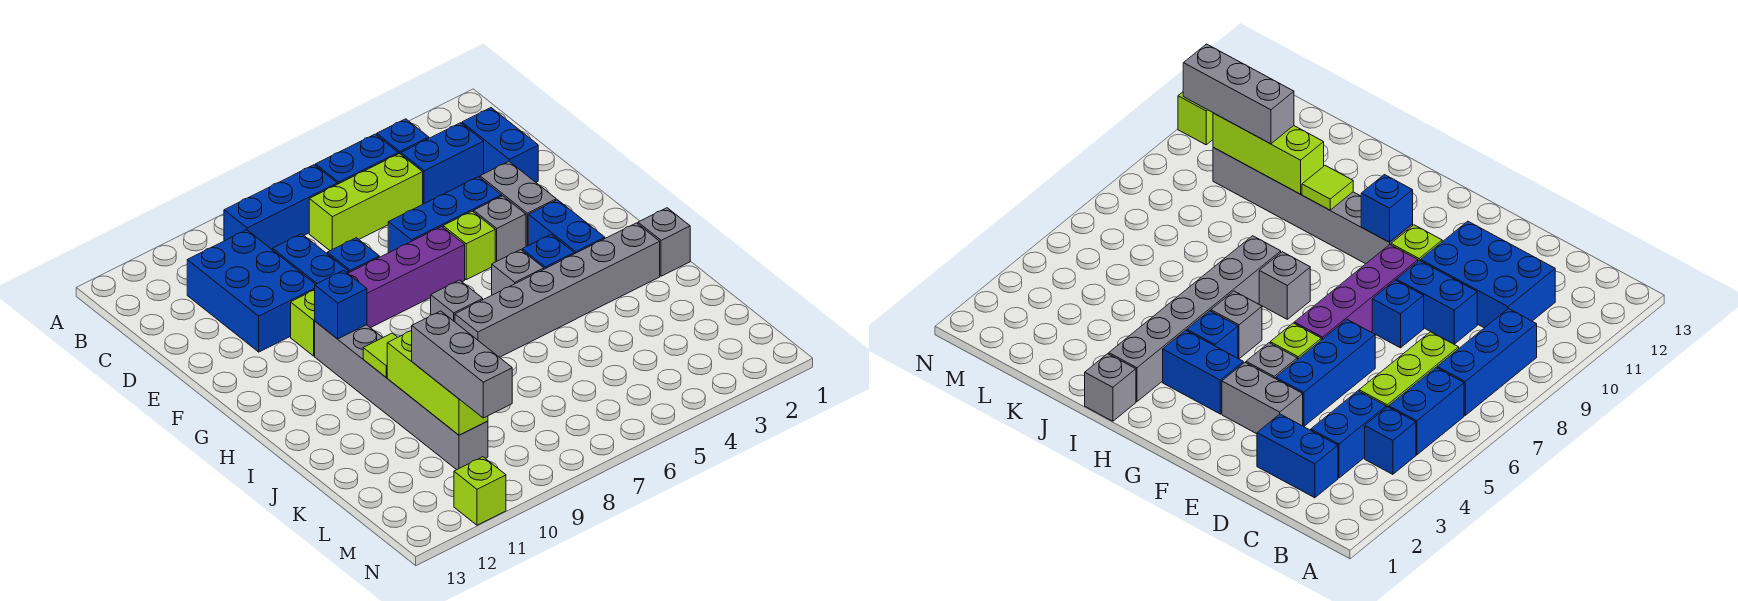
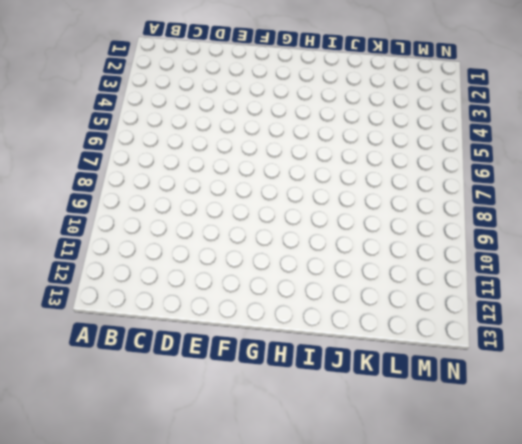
none -> blue 1x1 brick [377,119,429,154]
none -> blue 1x2 brick [316,134,398,184]
none -> blue 1x3 brick [224,165,337,250]

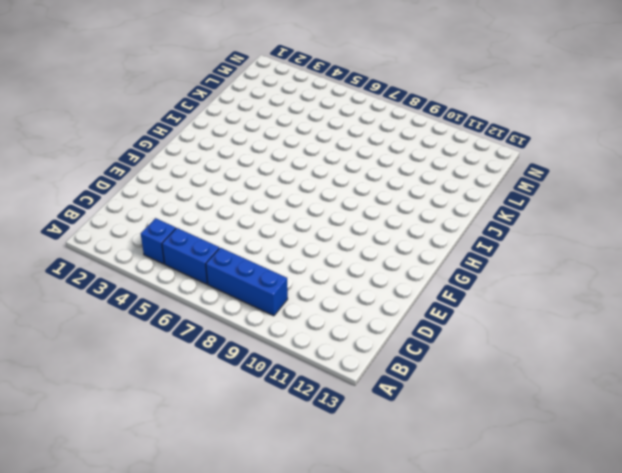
none -> blue 1x2 brick [462,108,538,182]
none -> blue 1x2 brick [401,123,484,204]
none -> lime 1x3 brick [309,153,423,251]

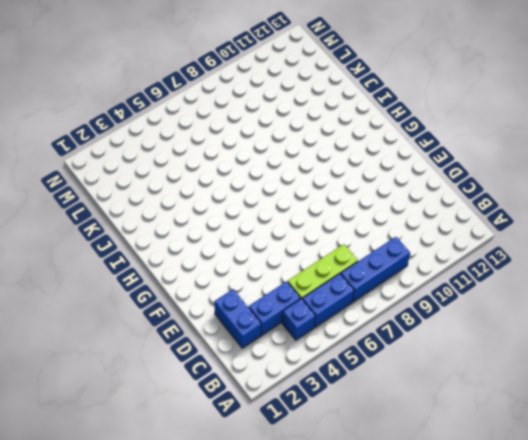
none -> blue 2x3 brick [187,230,315,352]
none -> blue 1x2 brick [273,234,349,284]
none -> grey 1x2 brick [480,162,556,247]

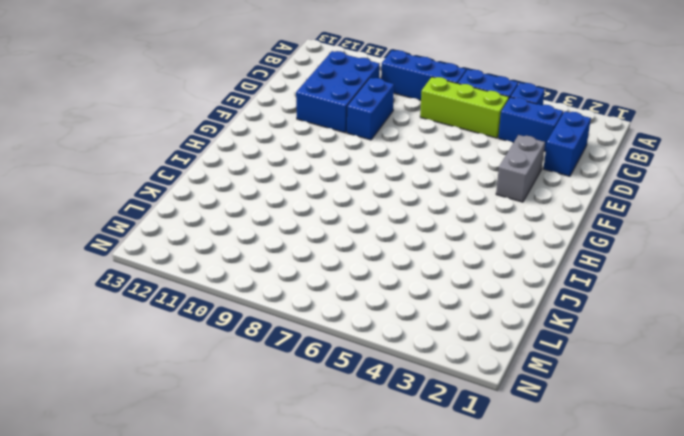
none -> blue 1x3 brick [388,177,502,253]
none -> blue 1x1 brick [327,238,379,272]
none -> grey 1x1 brick [474,196,526,262]

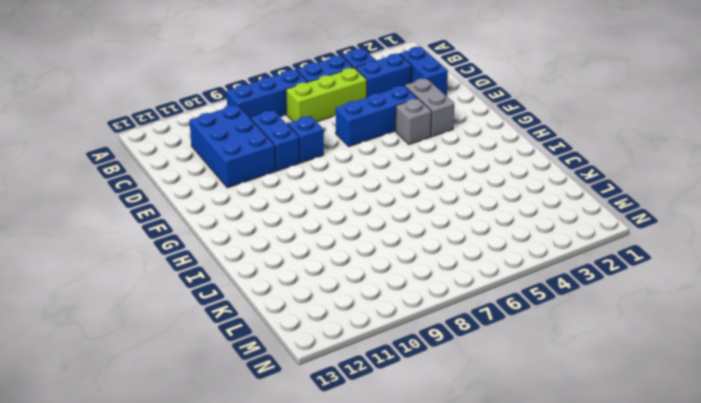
none -> lime 1x1 brick [443,211,495,280]
none -> purple 1x4 brick [348,226,465,328]
none -> lime 1x1 brick [291,290,315,356]

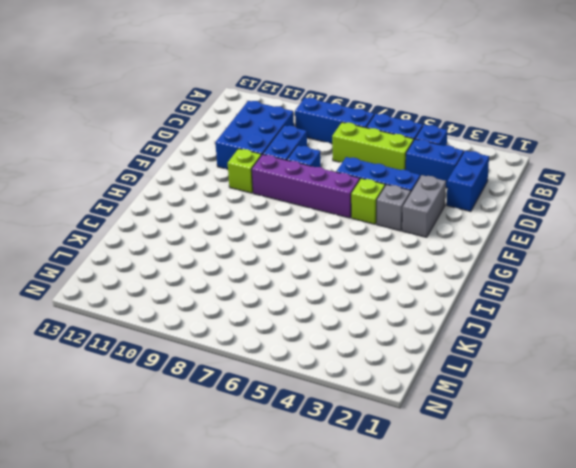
none -> blue 1x2 brick [528,200,605,254]
none -> grey 1x6 brick [315,322,488,470]
none -> blue 1x1 brick [522,234,574,269]

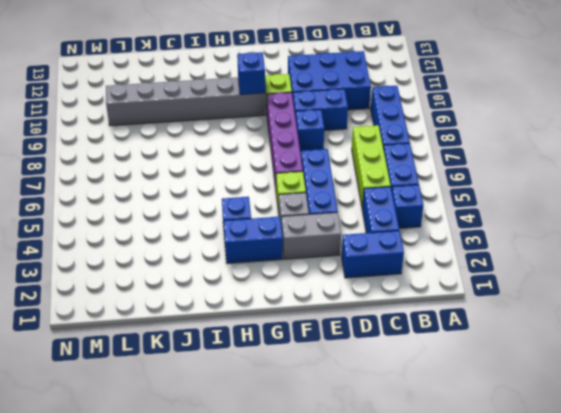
none -> grey 1x1 brick [492,250,544,295]
none -> grey 1x1 brick [431,280,483,322]
none -> grey 1x1 brick [638,208,690,276]

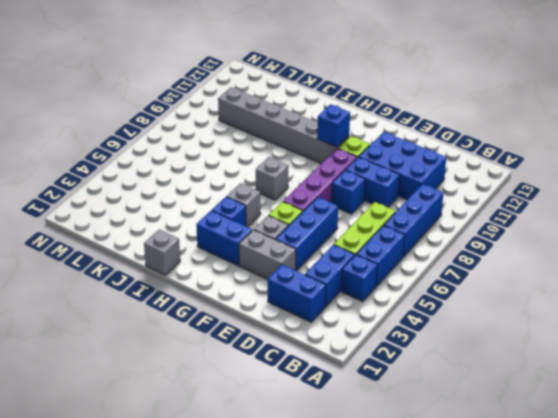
none -> grey 1x6 brick [455,223,660,357]
none -> lime 1x1 brick [454,457,506,525]
none -> lime 1x1 tile [363,333,398,377]

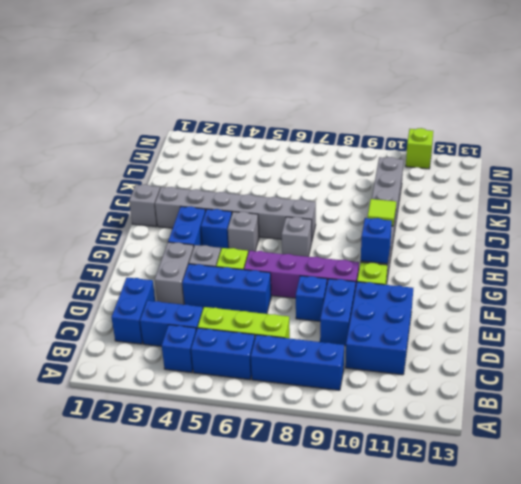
none -> lime 1x3 brick [387,331,488,435]
none -> grey 1x3 brick [412,311,512,418]

